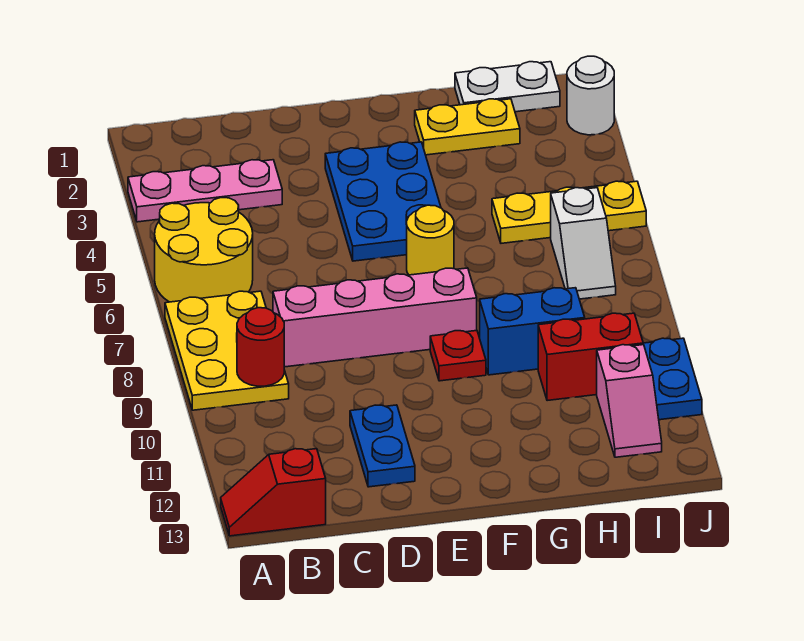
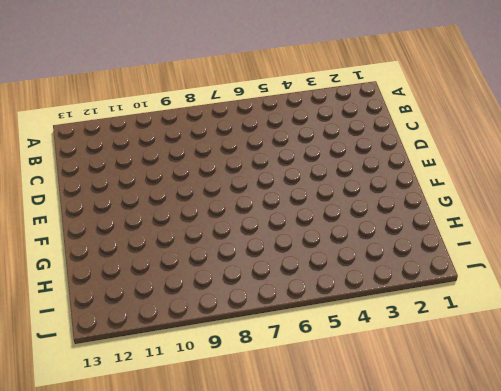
none -> pink 1x3 plate [128,160,282,222]
none -> yellow 2x2 round brick [155,198,253,302]
none -> yellow 2x3 plate [165,291,289,410]

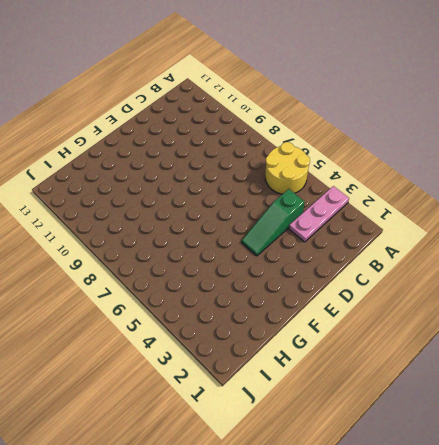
green 1x3 slope [242,189,305,256] -> blue 2x3 plate [325,142,441,261]
none -> yellow 2x3 plate [165,291,289,410]
none -> red 1x2 slope [221,449,326,536]
none -> pink 1x4 brick [273,268,477,367]

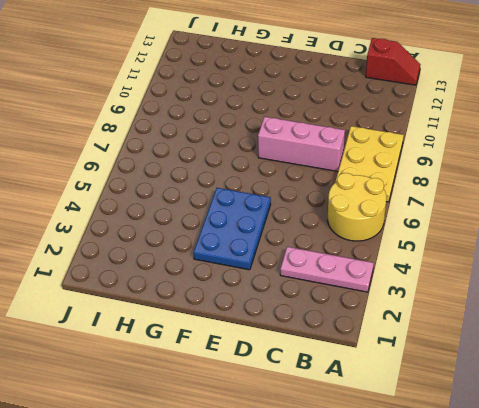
pink 1x3 brick [258,117,345,171] -> pink 1x4 brick [273,268,477,367]
none -> blue 1x2 plate [350,405,415,487]
none -> yellow 1x1 round brick [407,205,454,275]
none -> red 1x1 plate [430,331,486,381]

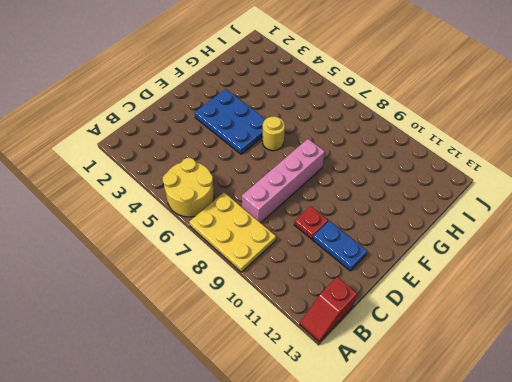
red 1x1 plate [294,206,328,239] -> red 1x1 plate moved to [430,331,486,381]
none -> pink 1x3 plate [128,160,282,222]
none -> yellow 1x2 plate [415,99,520,155]
none -> blue 1x2 brick [480,288,585,375]

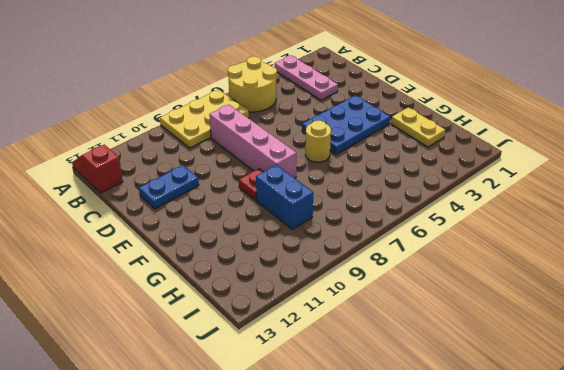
none -> white 1x2 plate [455,62,560,112]
none -> yellow 1x3 plate [492,181,646,243]
none -> red 1x2 brick [538,313,643,401]

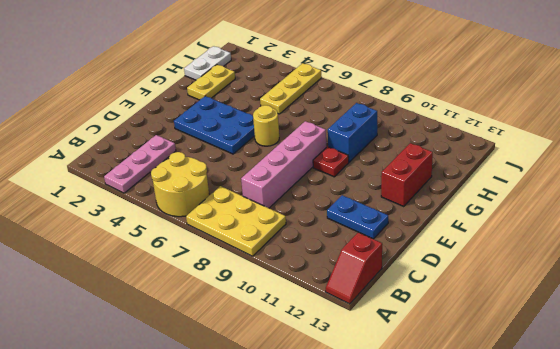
red 1x2 brick [381,143,433,206] -> red 1x2 brick moved to [538,313,643,401]
none -> white 1x2 slope [551,188,616,299]
none -> pink 1x2 slope [597,345,662,457]
none -> white 1x1 round brick [567,56,614,135]

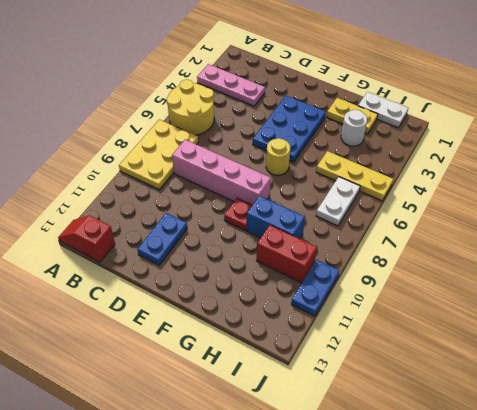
white 1x1 round brick [341,110,367,146] -> white 1x1 round brick moved to [567,56,614,135]
white 1x2 plate [316,177,360,226] -> white 1x2 slope [551,188,616,299]
none -> pink 1x2 slope [597,345,662,457]
none -> red 1x1 round brick [237,308,284,386]

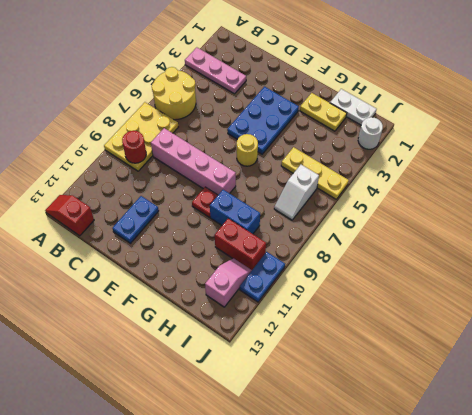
pink 1x2 slope [205,258,252,307] -> pink 1x2 slope turned to [597,345,662,457]

